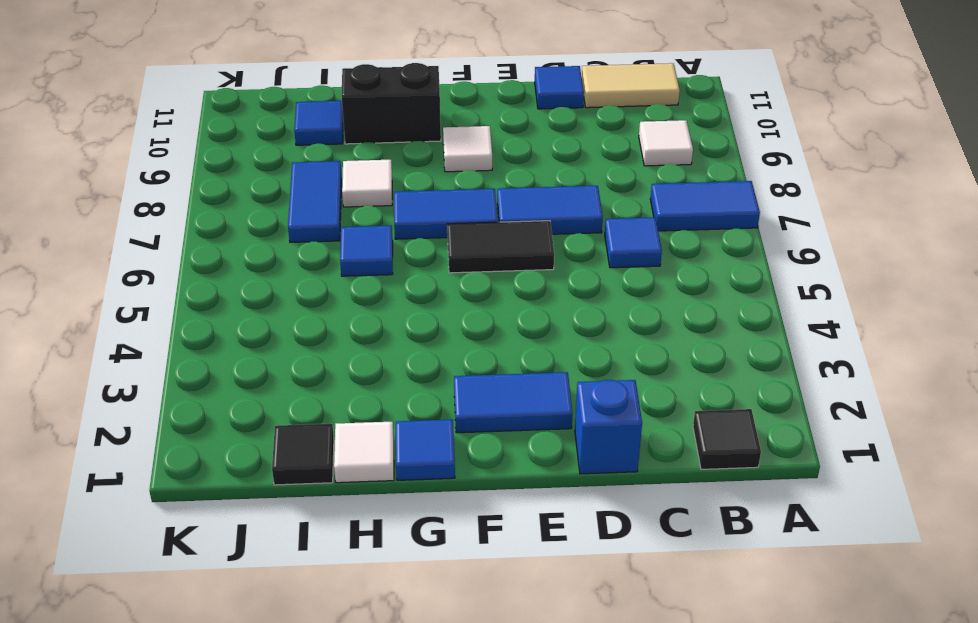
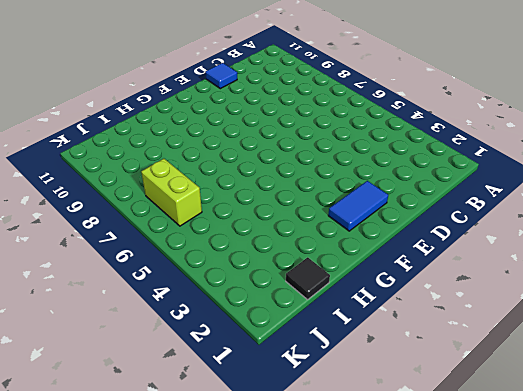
lime 1x2 brick [141,159,202,226] -> none
none -> blue 1x2 tile [650,181,760,231]
none -> black 1x1 tile [693,409,761,469]
none -> white 1x1 tile [639,120,693,166]

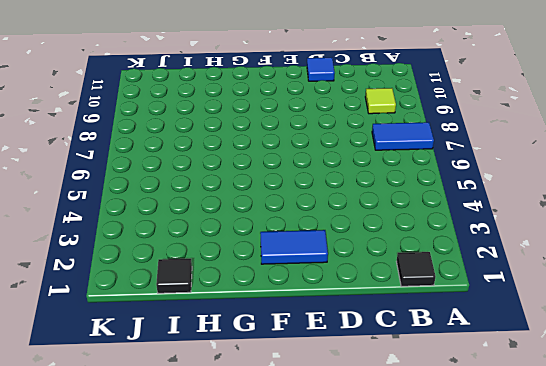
lime 1x1 tile [365,88,396,114] -> white 1x1 tile [639,120,693,166]
none -> tan 1x2 tile [582,63,680,108]
none -> blue 1x1 tile [605,217,662,268]
none -> blue 1x1 brick [575,380,642,474]

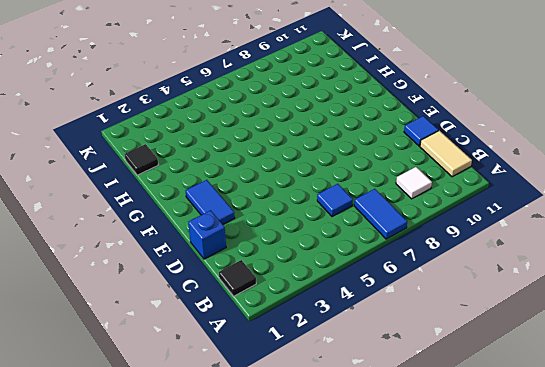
none -> blue 1x2 tile [497,186,603,234]
none -> black 1x2 tile [447,221,554,273]
none -> blue 1x2 tile [394,189,497,239]

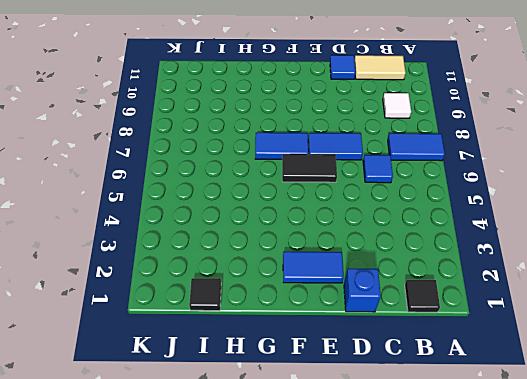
none -> white 1x1 tile [443,126,492,172]
none -> blue 1x1 tile [396,419,455,480]
none -> black 1x2 brick [341,63,441,144]

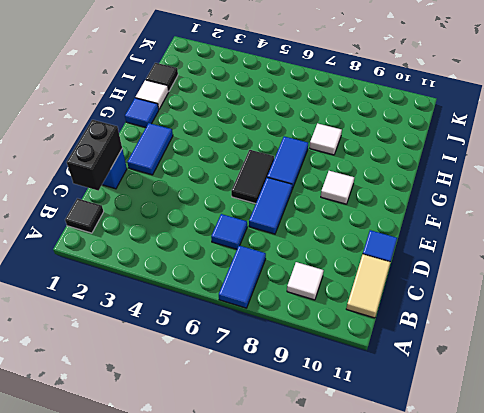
black 1x2 brick [67,120,122,190] -> black 1x2 brick moved to [341,63,441,144]
none -> blue 1x1 tile [340,226,393,276]
none -> blue 1x2 tile [288,161,342,242]
none -> blue 1x1 tile [294,101,343,145]

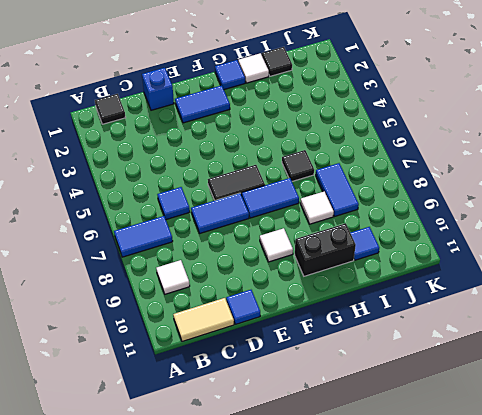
black 1x1 tile [282,150,314,181] -> blue 1x1 tile [340,226,393,276]

